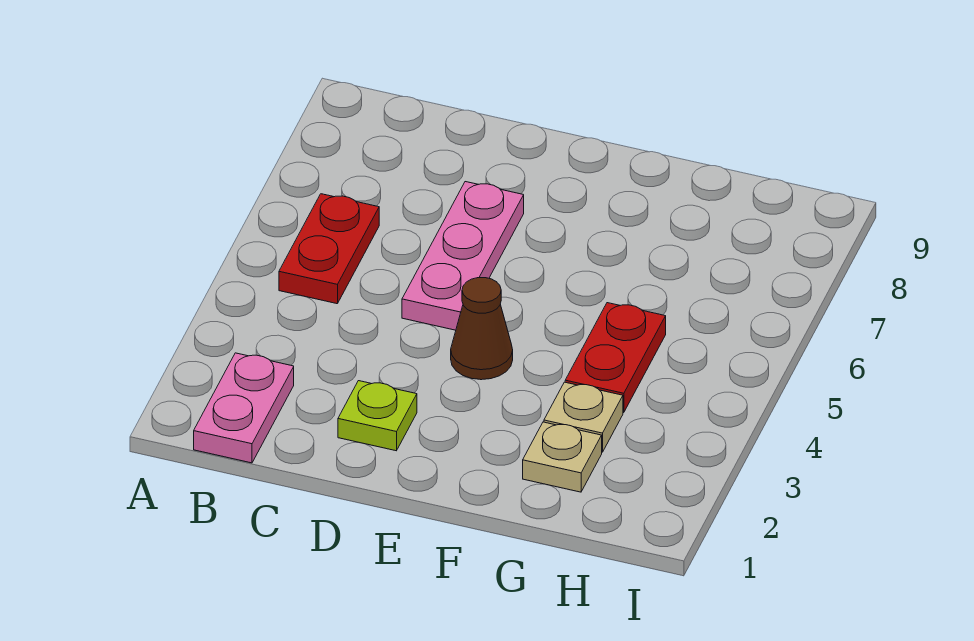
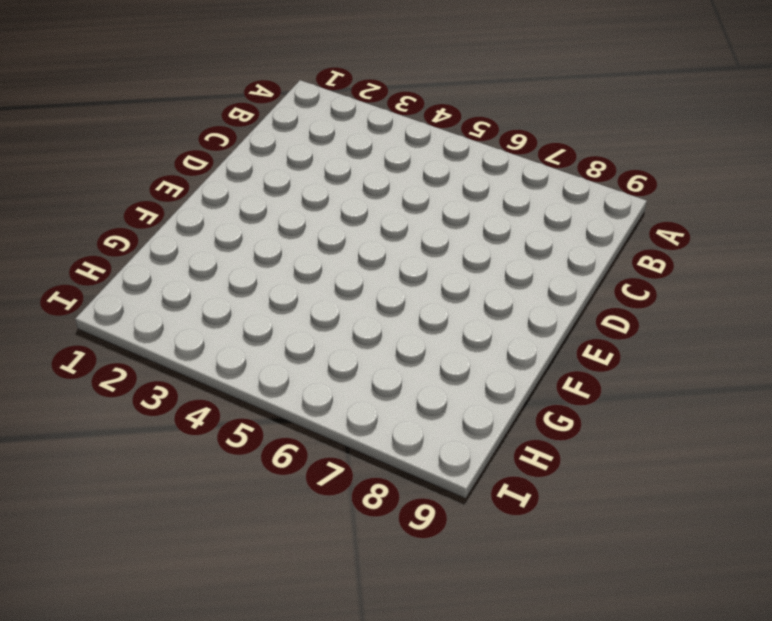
none -> pink 1x2 plate [194,353,294,463]
none -> red 1x2 plate [279,194,379,304]

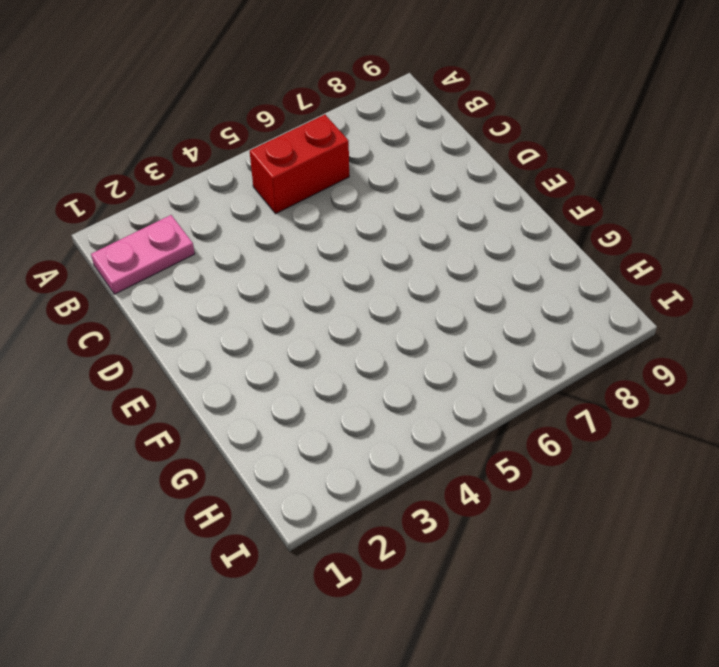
red 1x2 brick [250,115,349,214] -> red 1x2 plate [279,194,379,304]
none -> lime 1x1 plate [338,381,417,451]
none -> pink 1x3 plate [402,182,524,330]

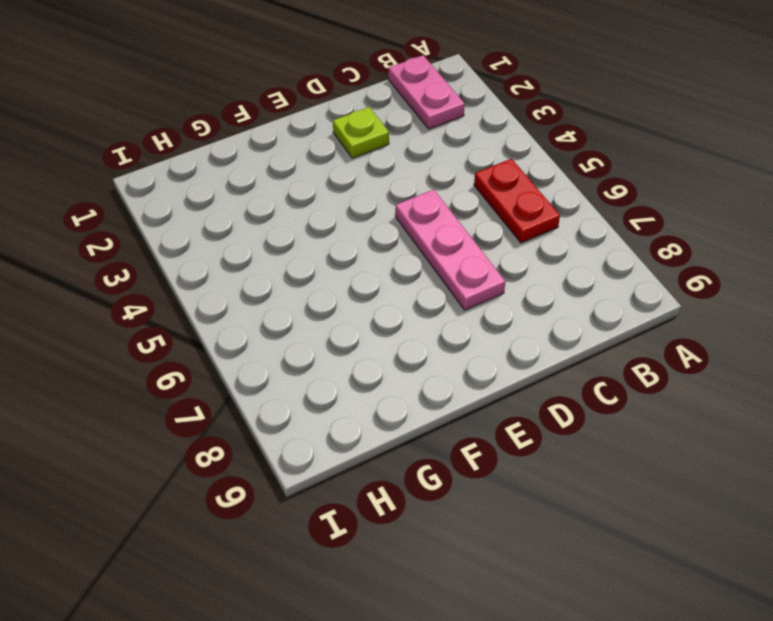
none -> brown 1x1 cone [451,278,513,380]
none -> tan 1x1 plate [523,422,602,492]

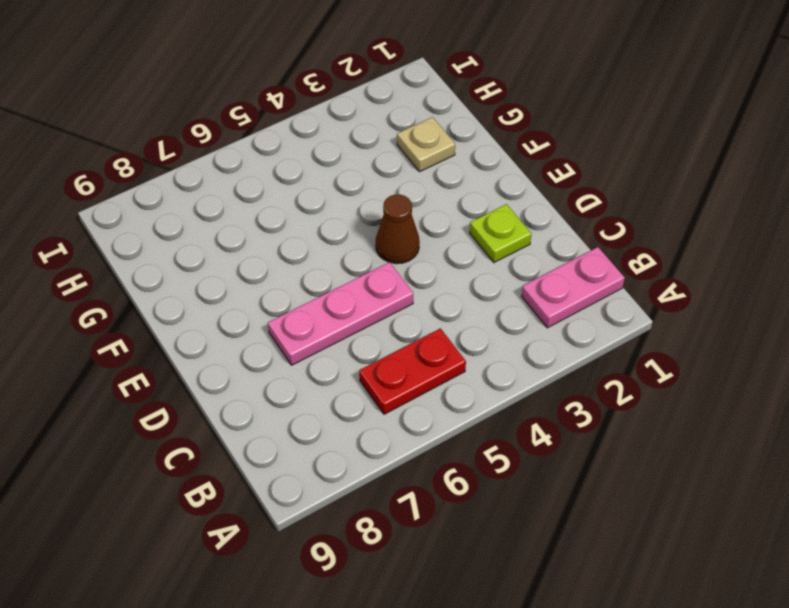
none -> tan 1x1 plate [544,382,623,452]
none -> red 1x2 plate [565,303,666,413]

